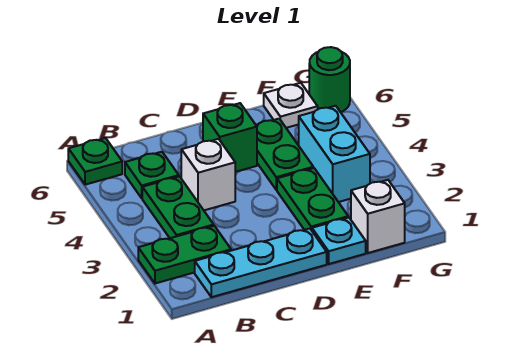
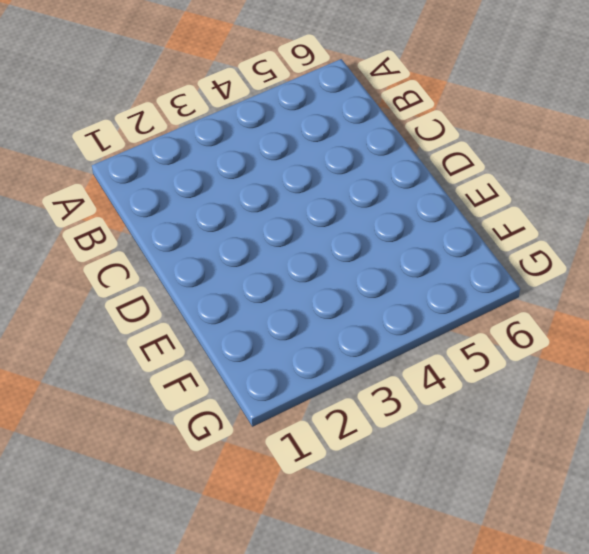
none -> green 1x2 plate [138,226,231,283]
none -> green 1x1 plate [68,138,122,185]
none -> cyan 1x3 plate [195,229,327,297]

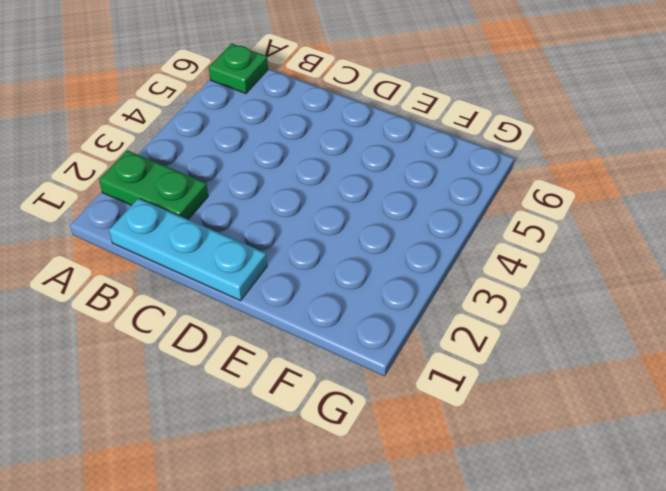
none -> green 1x2 plate [142,176,214,238]
none -> green 1x1 plate [125,152,179,198]
none -> white 1x1 brick [181,139,235,210]

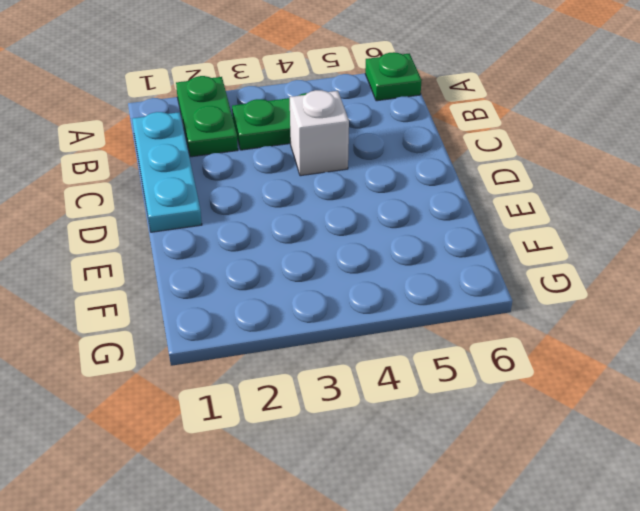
none -> green 1x1 plate [125,152,179,198]
none -> green 1x1 brick [203,103,257,172]
none -> cyan 1x1 plate [312,217,366,264]

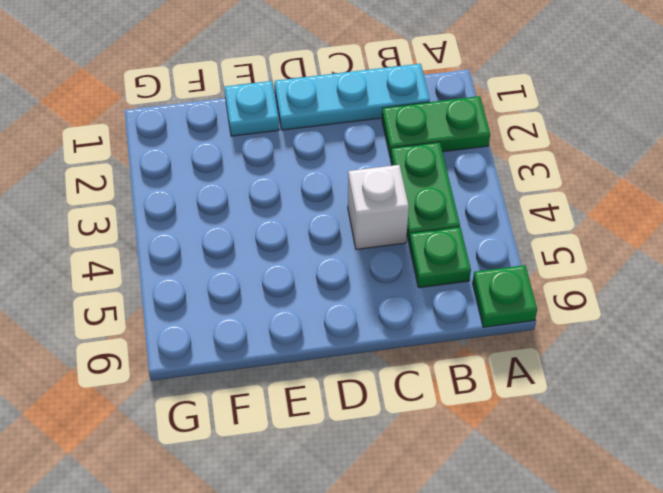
none -> green 1x1 brick [203,103,257,172]
none -> green 1x2 plate [277,168,348,230]
none -> green 1x2 plate [256,119,313,190]

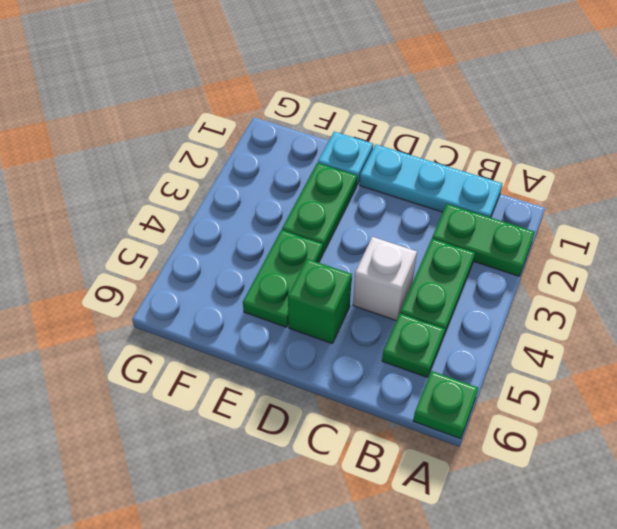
none -> white 1x1 brick [351,180,405,253]
none -> cyan 1x2 brick [299,106,370,202]
none -> white 1x1 plate [264,83,318,128]

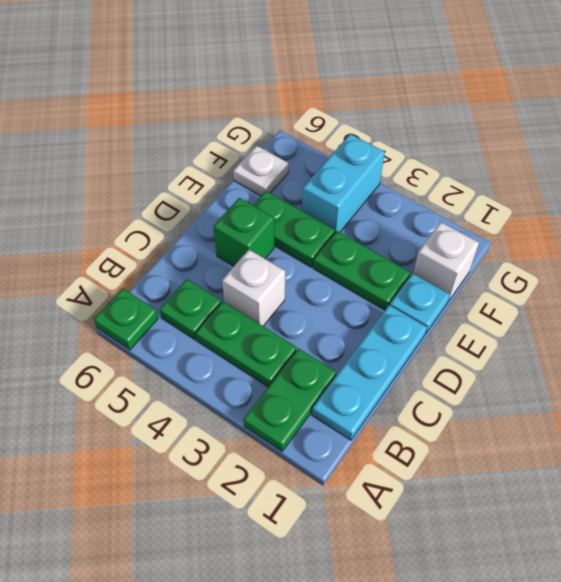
cyan 1x2 brick [302,134,385,233] -> cyan 1x2 brick turned to [299,106,370,202]
none -> green 1x1 round brick [309,47,350,112]

